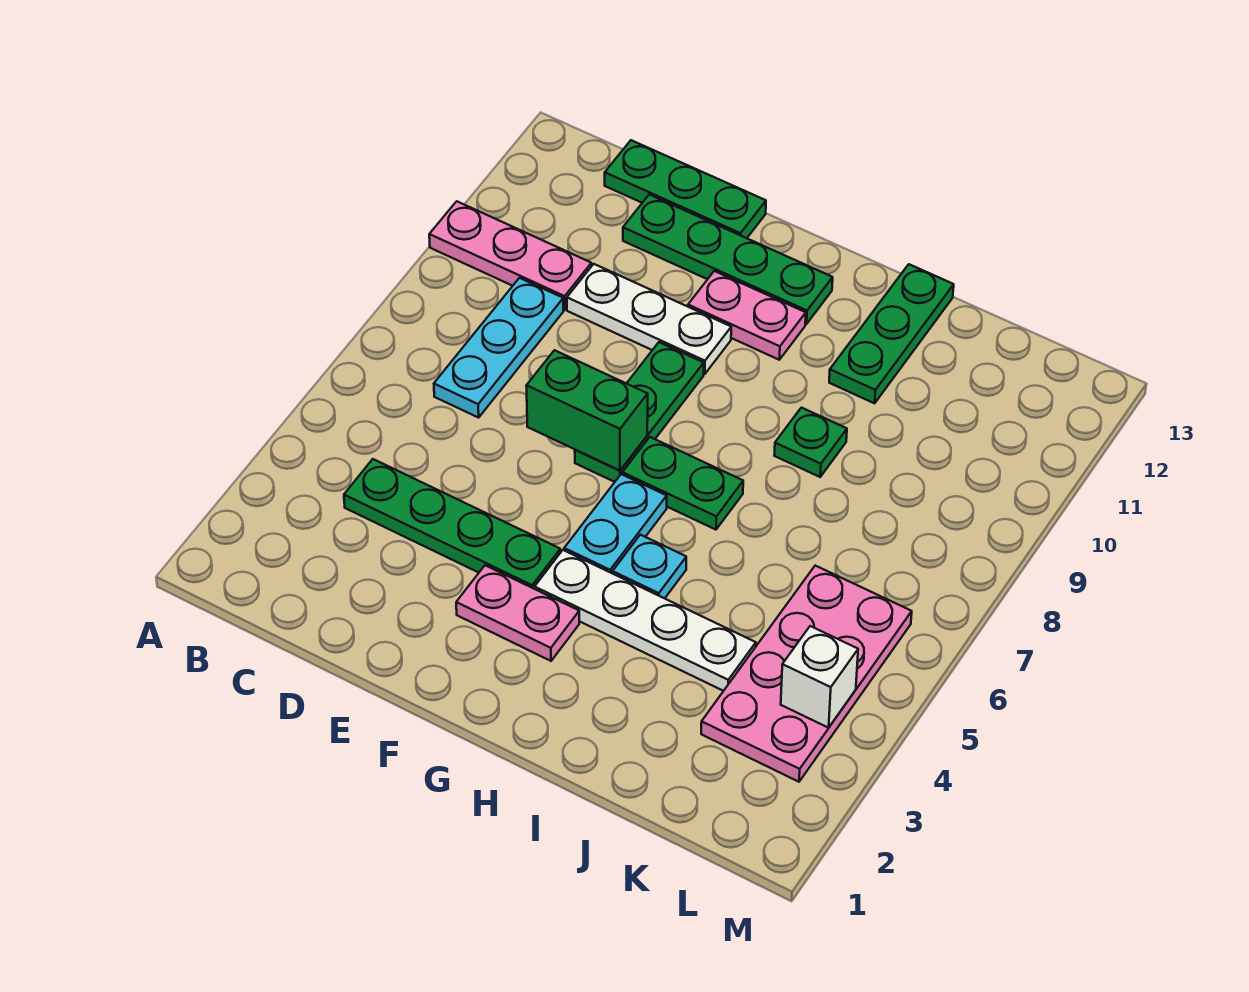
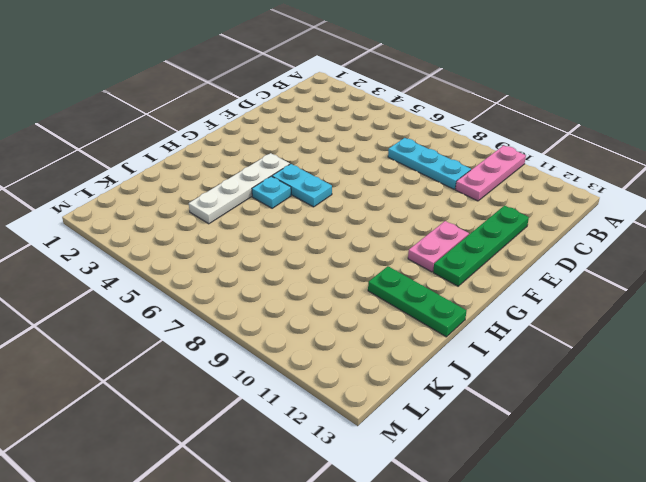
none -> green 1x4 plate [344,459,561,589]
none -> green 1x3 plate [605,140,766,238]
none -> white 1x3 plate [567,264,731,374]

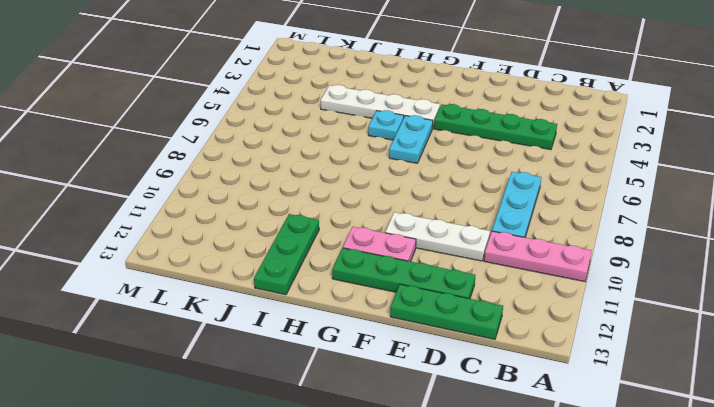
none -> pink 1x2 plate [456,565,579,661]
none -> green 1x3 plate [575,342,704,482]
none -> green 1x2 plate [622,437,743,530]

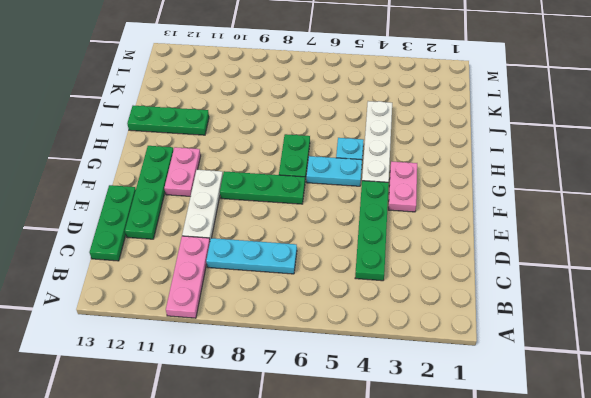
none -> green 1x1 plate [774,408,847,477]
none -> pink 2x4 plate [701,566,912,782]
none -> green 1x2 brick [526,350,648,470]

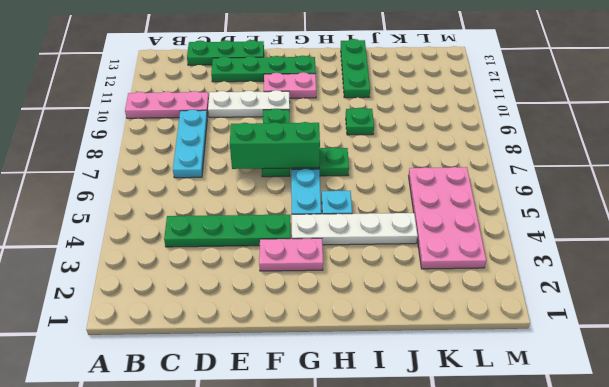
green 1x3 brick [230,122,320,169] -> green 1x2 brick [526,350,648,470]
none -> white 1x1 brick [781,626,858,728]

